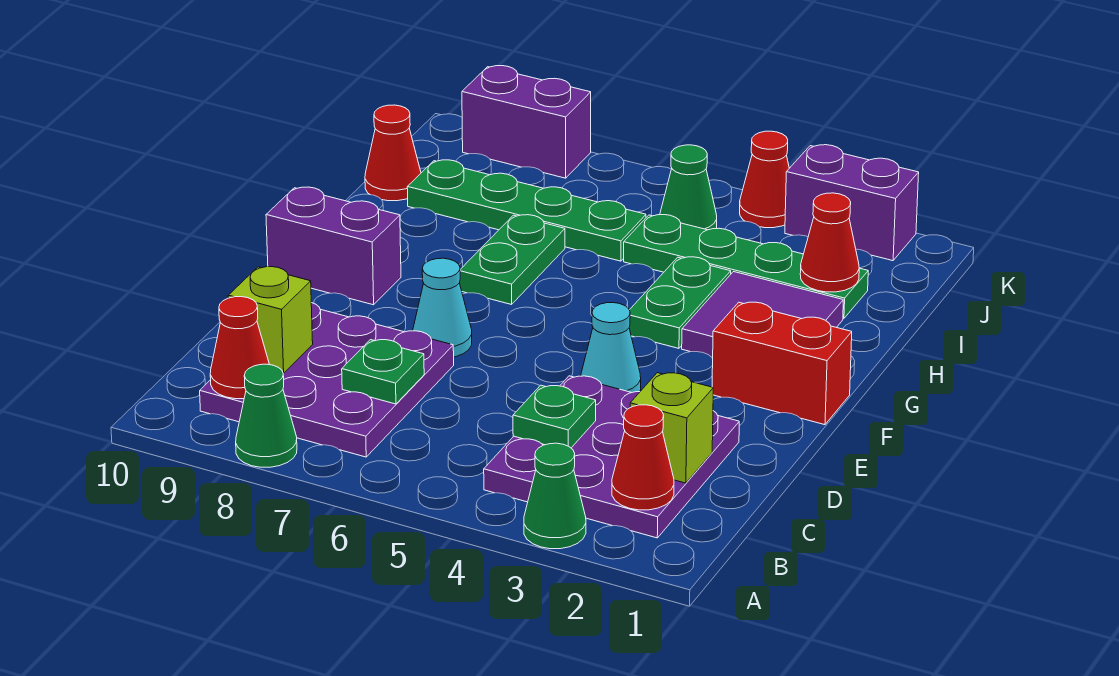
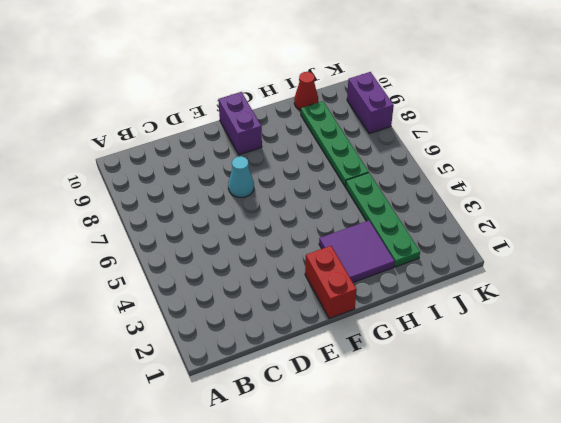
none -> green 1x1 cone [524,443,586,549]
none -> green 1x1 cone [236,364,297,467]
none -> purple 3x3 plate [484,376,739,538]

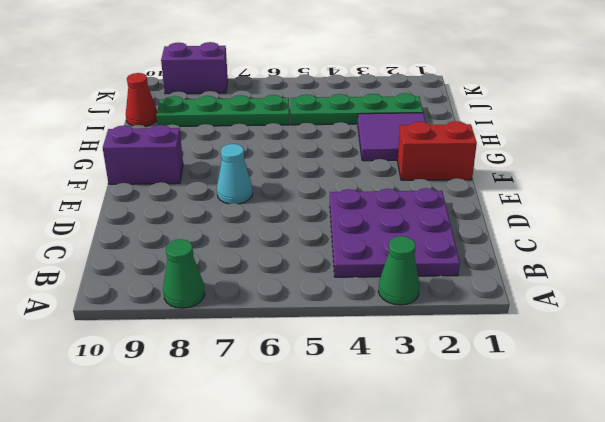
none -> purple 3x3 plate [200,303,454,457]
none -> cyan 1x1 cone [581,303,641,393]
none -> green 1x2 plate [629,257,731,348]

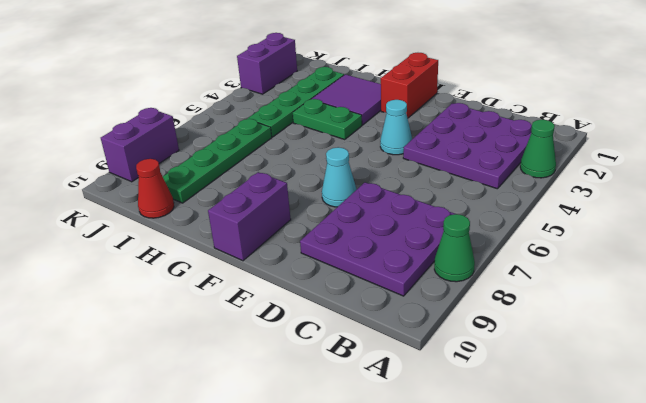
none -> green 1x2 plate [460,215,565,305]
none -> green 1x1 cone [660,145,717,230]
none -> red 1x1 cone [740,131,789,228]

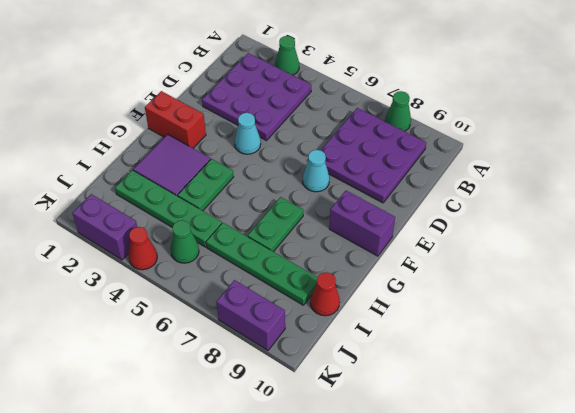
none -> red 1x1 cone [612,405,674,510]
none -> red 1x1 cone [210,297,269,399]
none -> lime 1x1 brick [630,373,713,483]

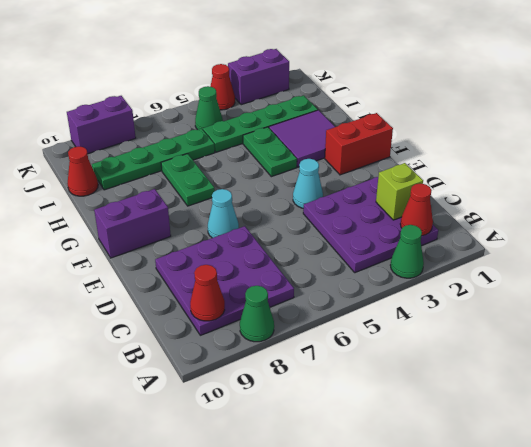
none -> green 1x1 plate [513,385,596,448]
none -> green 1x1 plate [342,340,424,404]
none -> lime 1x1 brick [228,267,313,373]

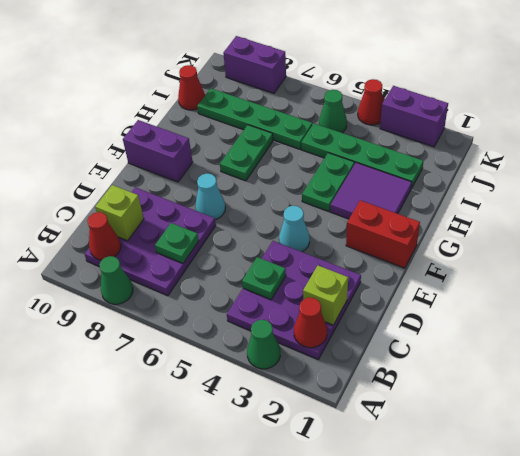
none -> red 1x1 cone [800,193,859,292]

